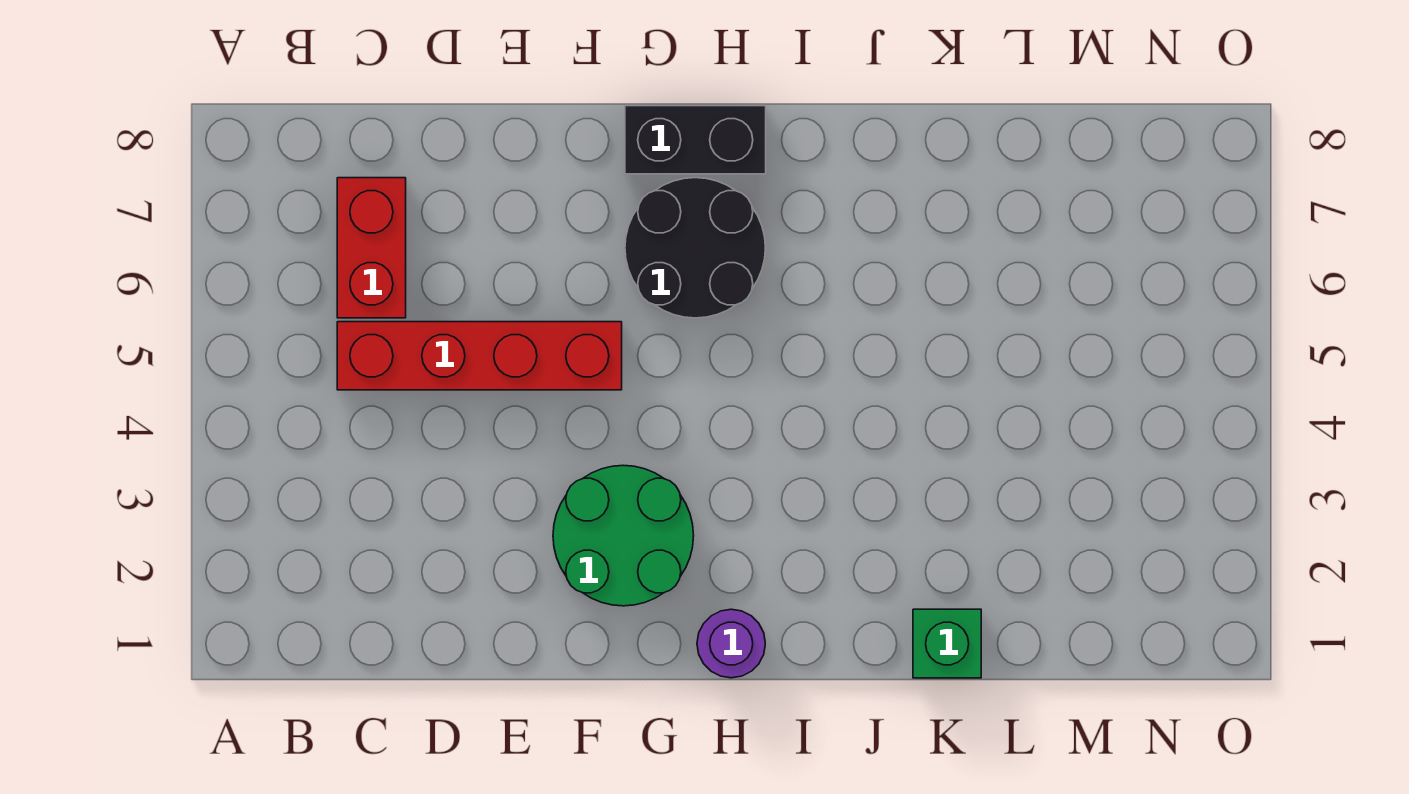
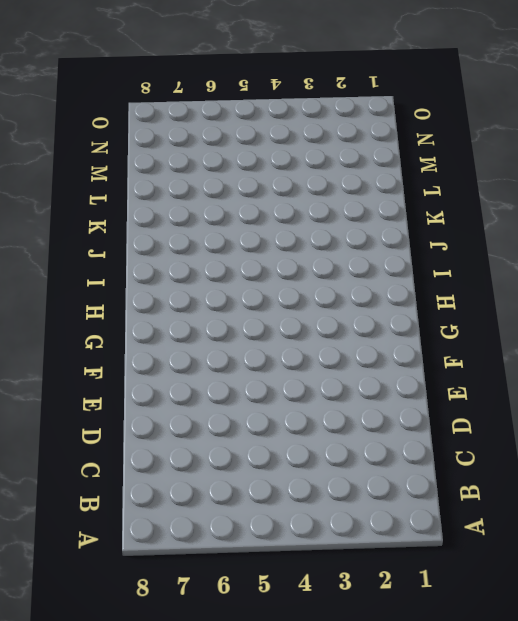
none -> red 1x4 brick [337,322,622,390]
none -> red 1x2 brick [337,178,406,318]

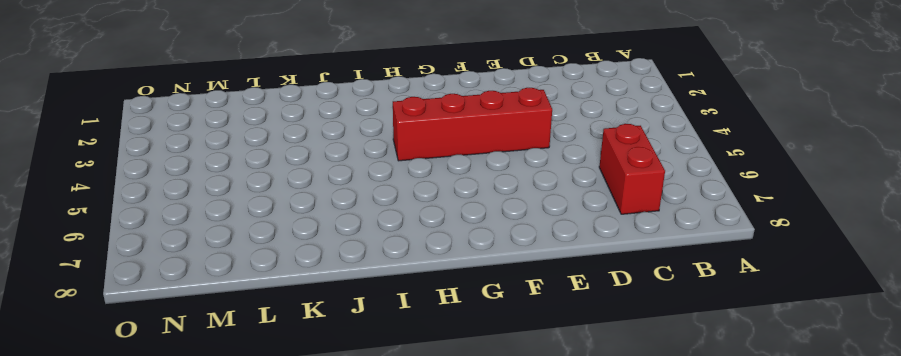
red 1x4 brick [393,88,552,161] -> red 1x4 brick moved to [337,322,622,390]
none -> green 2x2 round brick [553,465,694,606]
none -> black 2x2 round brick [625,178,765,318]

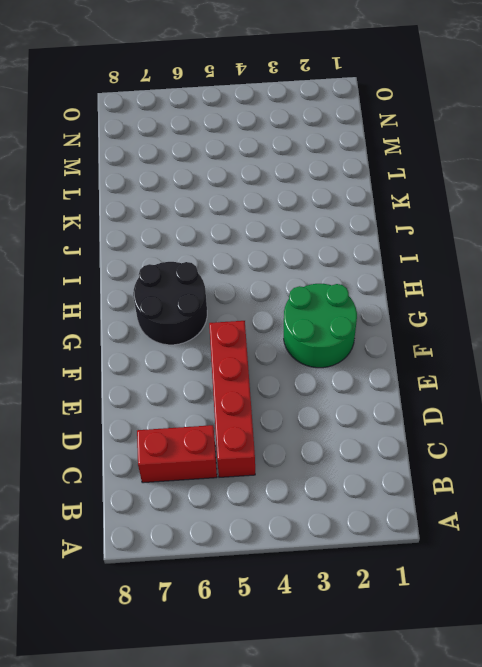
none -> black 1x2 brick [625,106,766,174]
none -> purple 1x1 round brick [697,609,765,678]

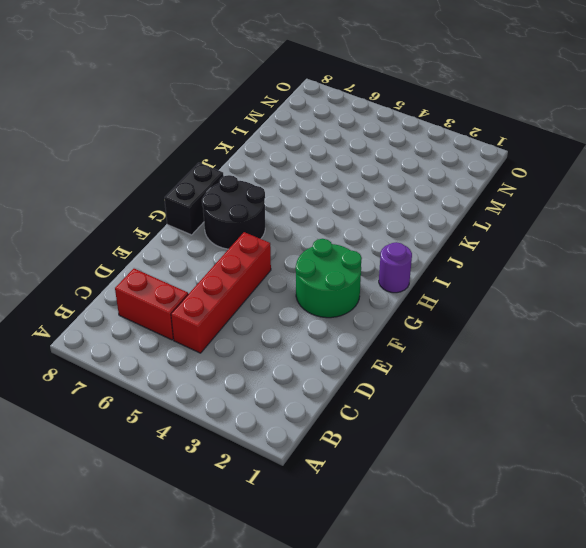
none -> green 1x1 brick [913,609,981,678]

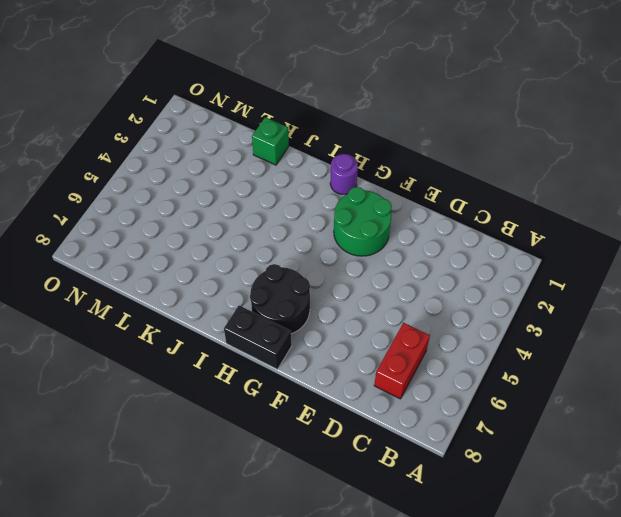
none -> red 1x4 brick [337,322,622,390]

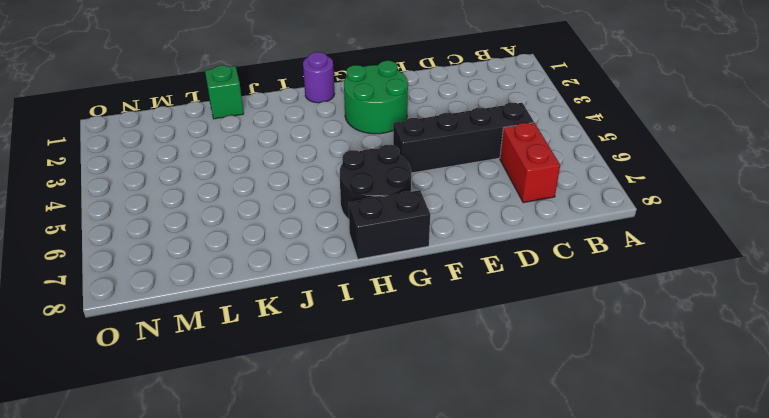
black 1x4 brick [393,103,534,173] -> red 1x4 brick [337,322,622,390]

